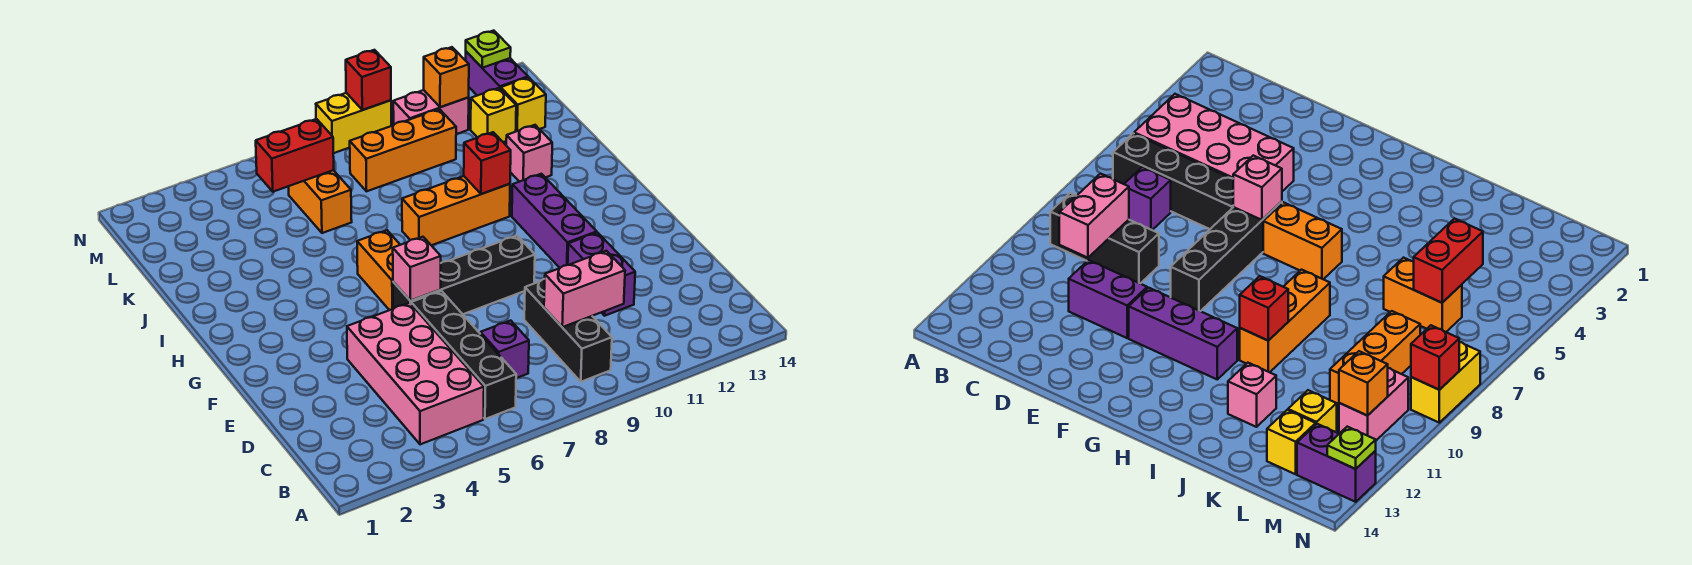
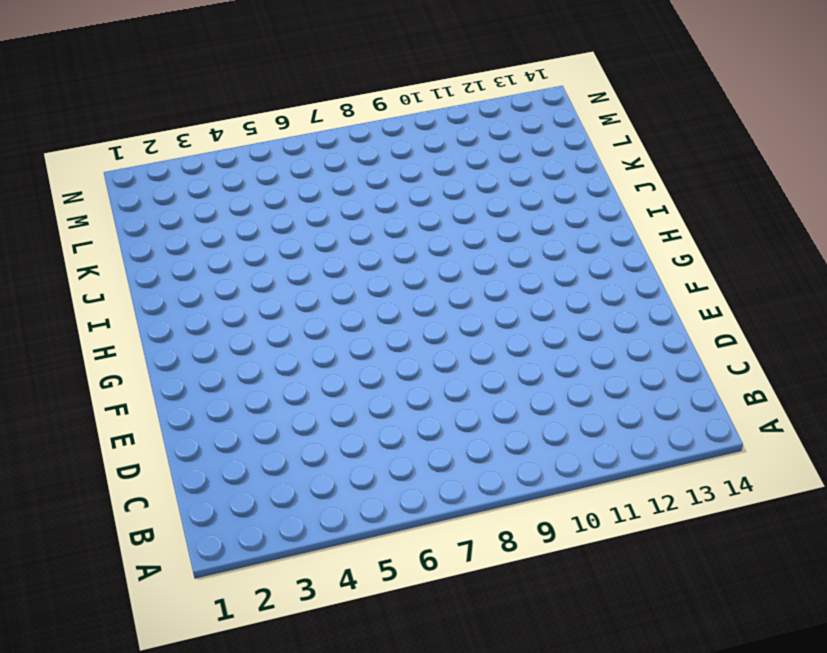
none -> pink 2x4 brick [347,303,484,444]
none -> black 1x4 brick [411,291,516,419]
none -> black 1x3 brick [524,279,612,382]

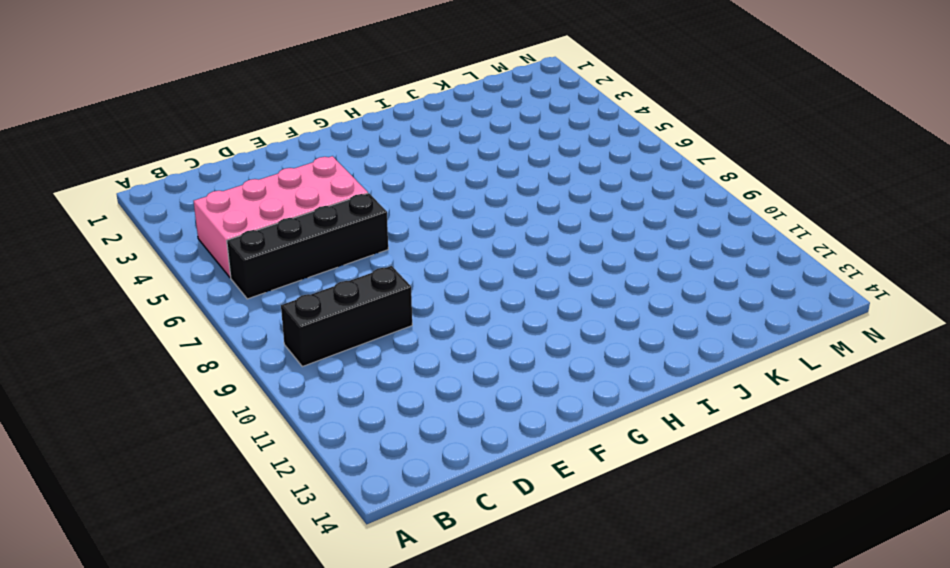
none -> purple 1x1 brick [480,320,529,378]
none -> purple 1x2 brick [568,233,635,316]
none -> black 1x4 brick [393,236,535,314]

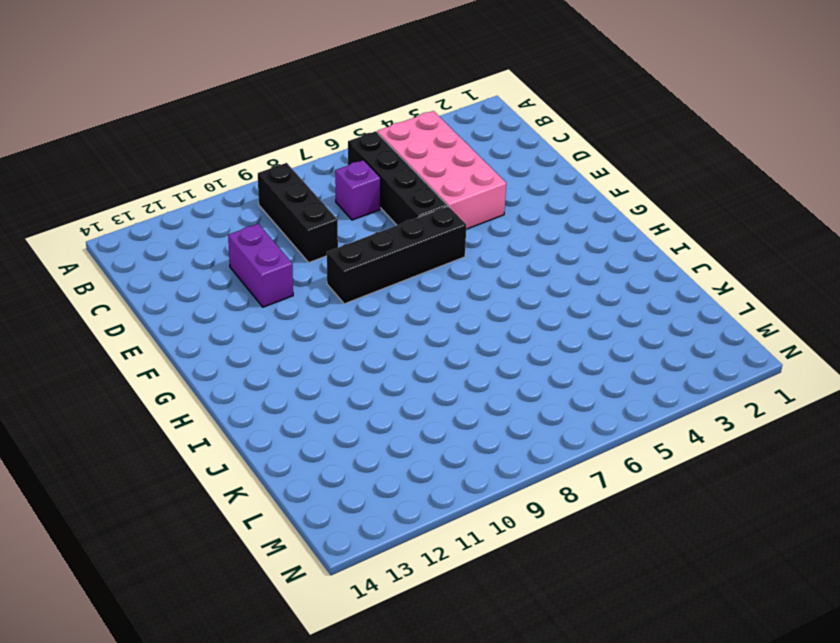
none -> purple 1x3 brick [512,174,597,268]
none -> orange 1x2 brick [357,230,400,310]
none -> orange 1x3 brick [402,176,510,245]

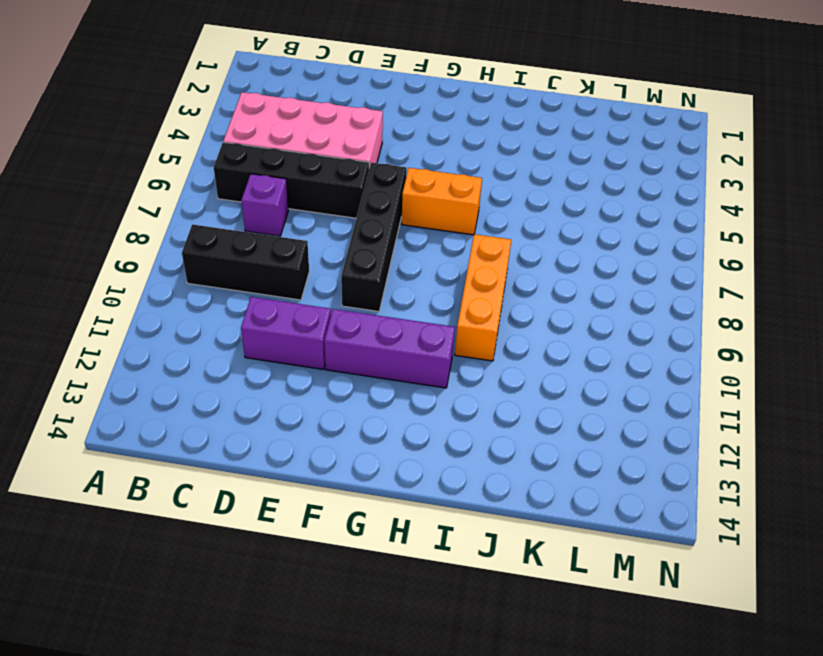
none -> pink 1x1 brick [506,125,552,182]
none -> orange 1x2 brick [289,170,352,233]
none -> orange 1x3 brick [350,109,456,191]

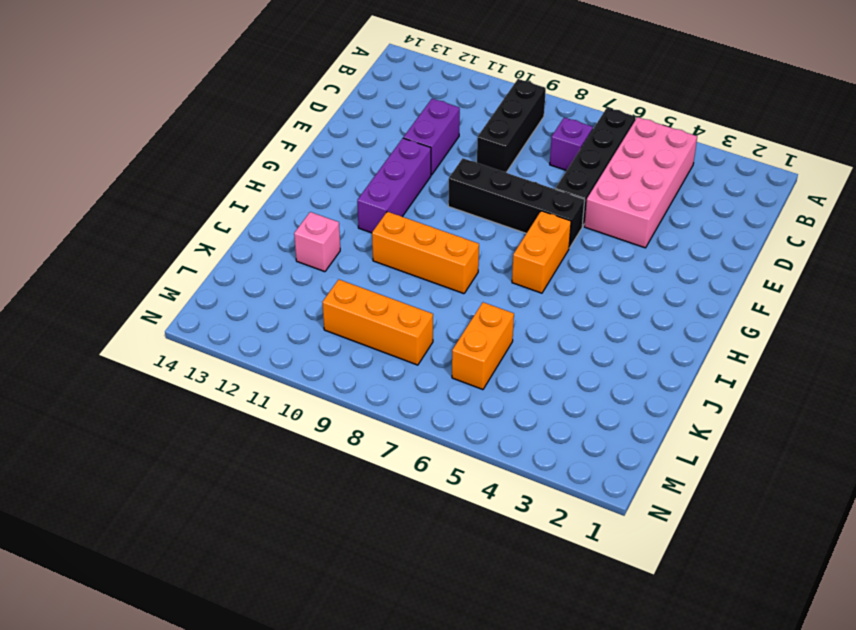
none -> yellow 1x1 brick [471,88,516,142]
none -> yellow 1x1 brick [501,77,546,131]
none -> pink 1x2 brick [393,90,469,134]

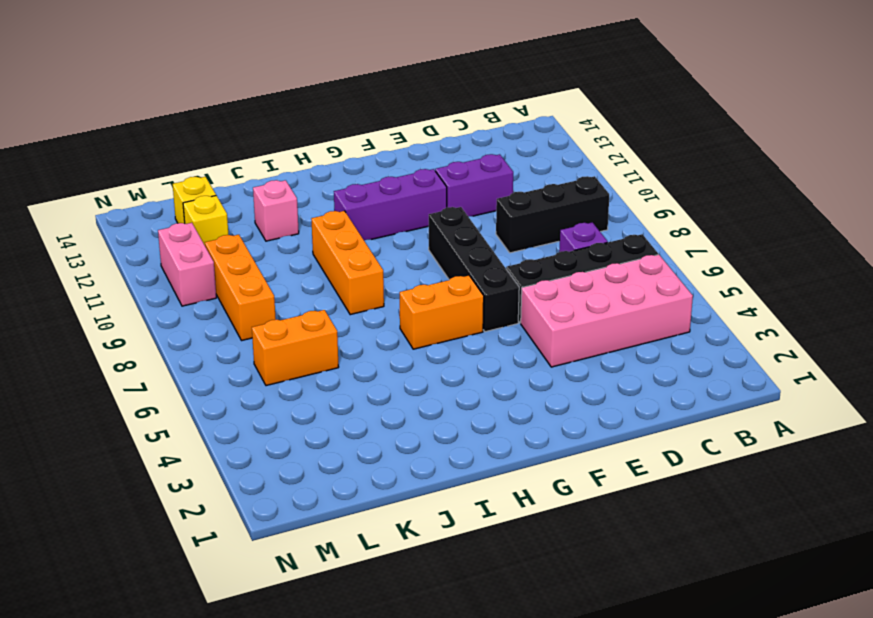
none -> purple 1x2 brick [466,52,528,96]
none -> yellow 1x2 brick [316,93,391,153]
none -> pink 1x2 brick [544,251,625,327]

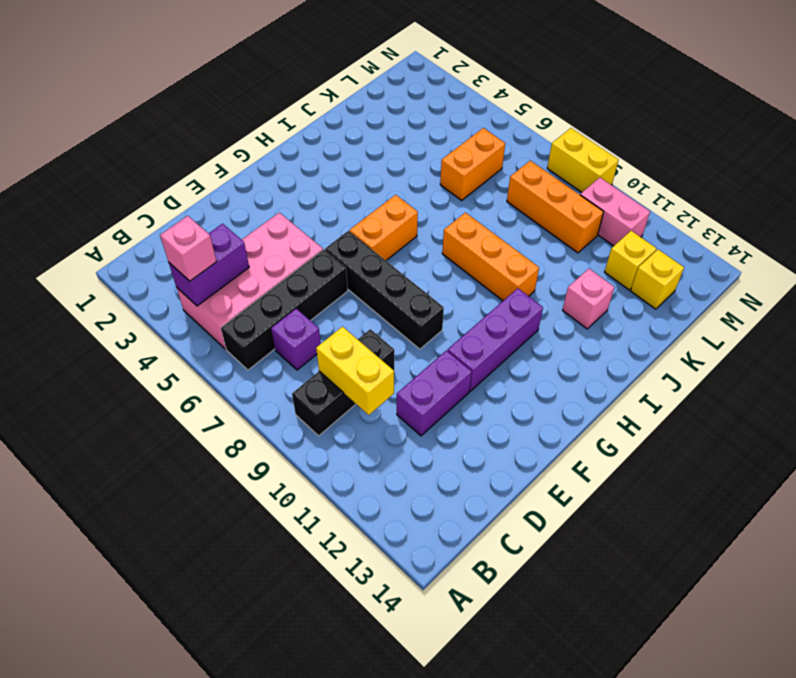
purple 1x2 brick [169,224,249,306] -> purple 1x2 brick moved to [466,52,528,96]
pink 1x1 brick [160,216,217,281] -> pink 1x1 brick moved to [393,237,441,301]
yellow 1x2 brick [316,327,394,415] -> pink 1x2 brick [544,251,625,327]
none -> red 1x1 brick [464,132,511,194]
none -> red 1x2 brick [256,119,334,192]
none -> orange 1x1 brick [424,47,469,107]

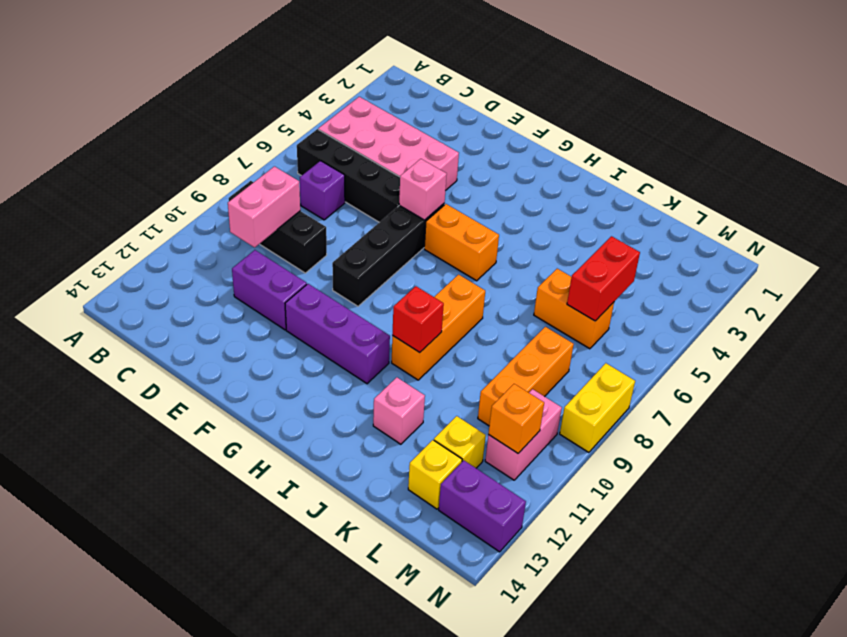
none -> red 1x1 brick [346,50,391,110]
none -> lime 1x1 plate [466,31,511,68]

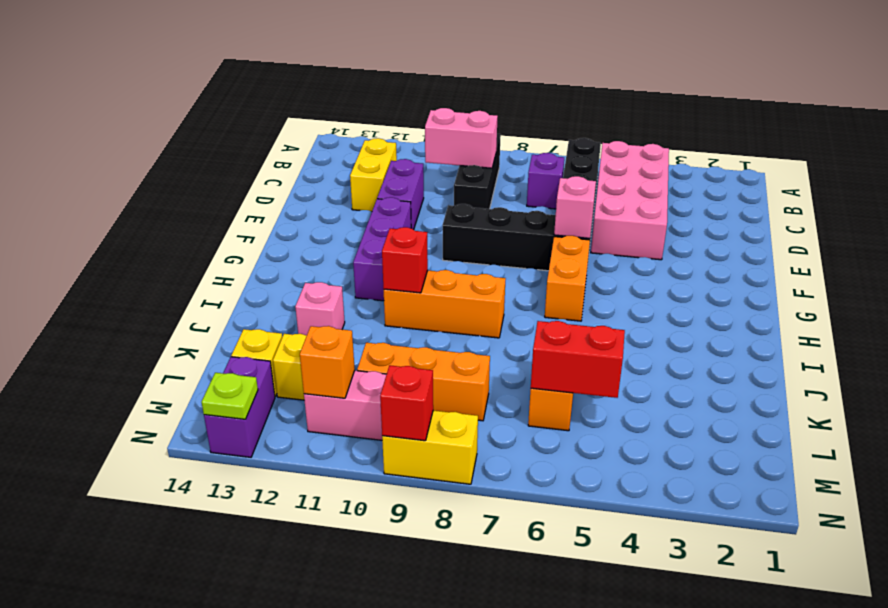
yellow 1x2 brick [350,138,397,212] -> none

